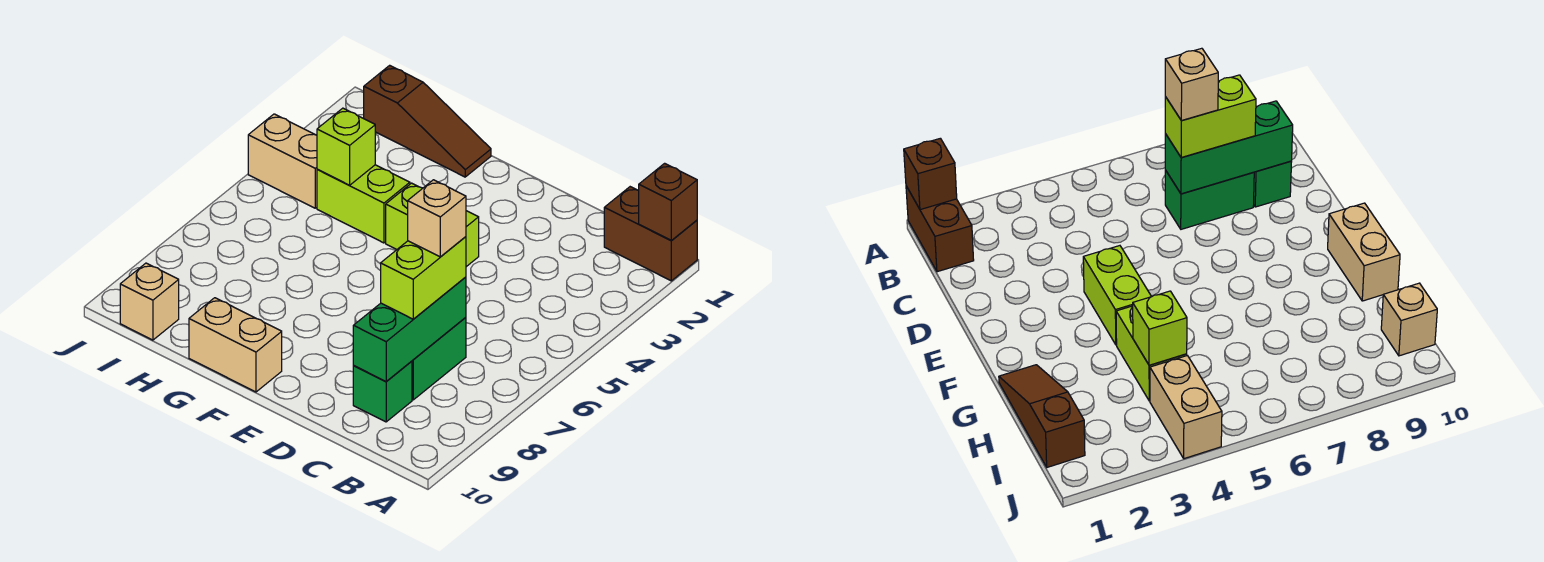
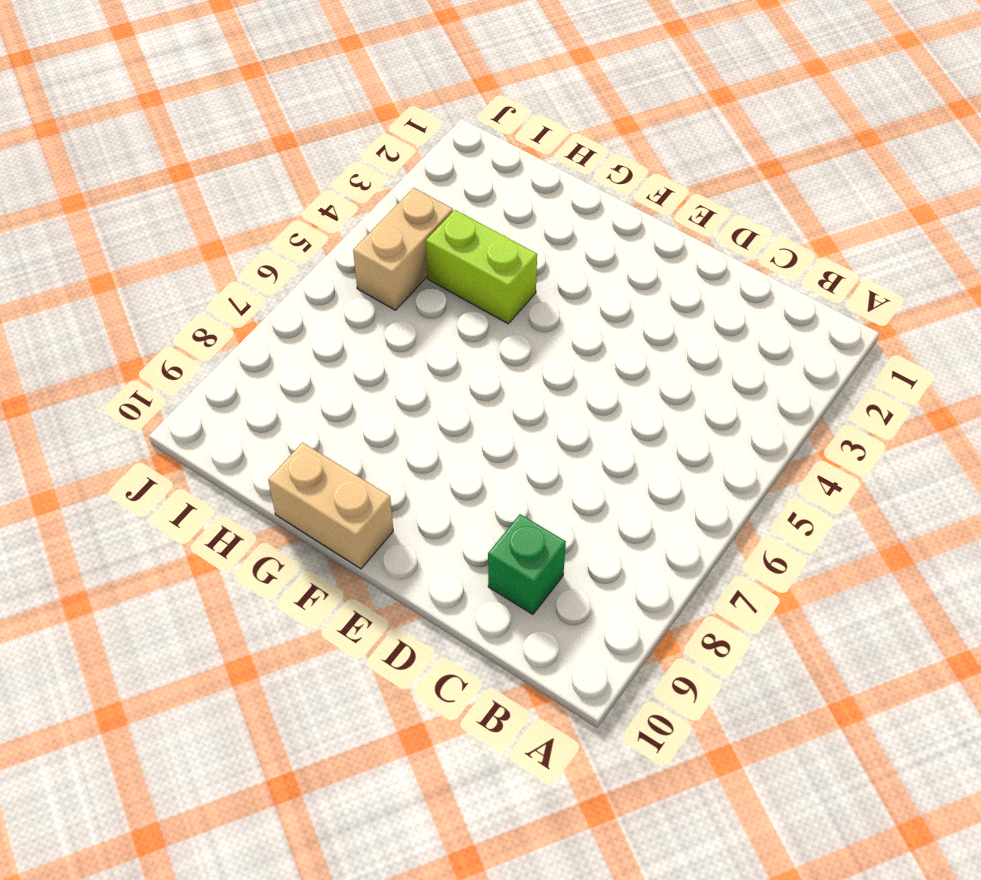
tan 1x2 brick [353,188,453,310] -> tan 1x2 brick turned to [248,114,317,208]
none -> brown 1x2 brick [604,187,697,281]
none -> green 1x2 brick [412,317,466,400]
none -> lime 1x2 brick [386,183,479,267]

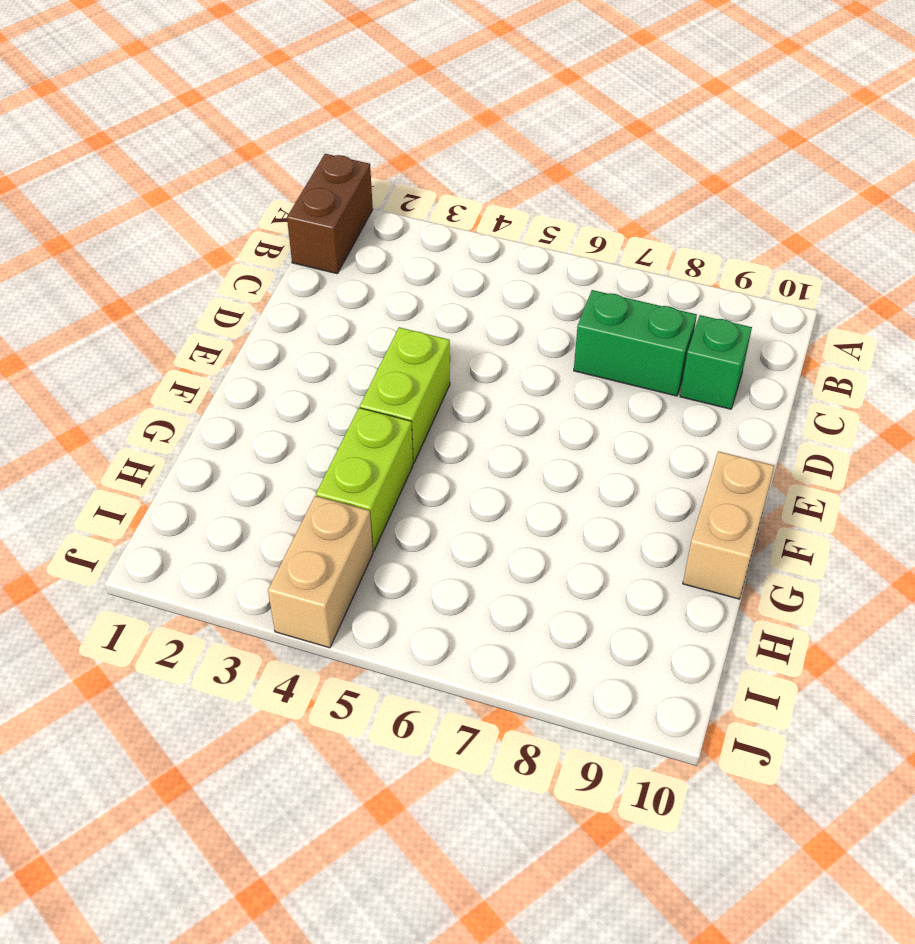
none -> brown 1x3 slope [364,65,491,177]
none -> tan 1x1 brick [120,263,179,340]
none -> brown 1x1 brick [639,163,697,240]

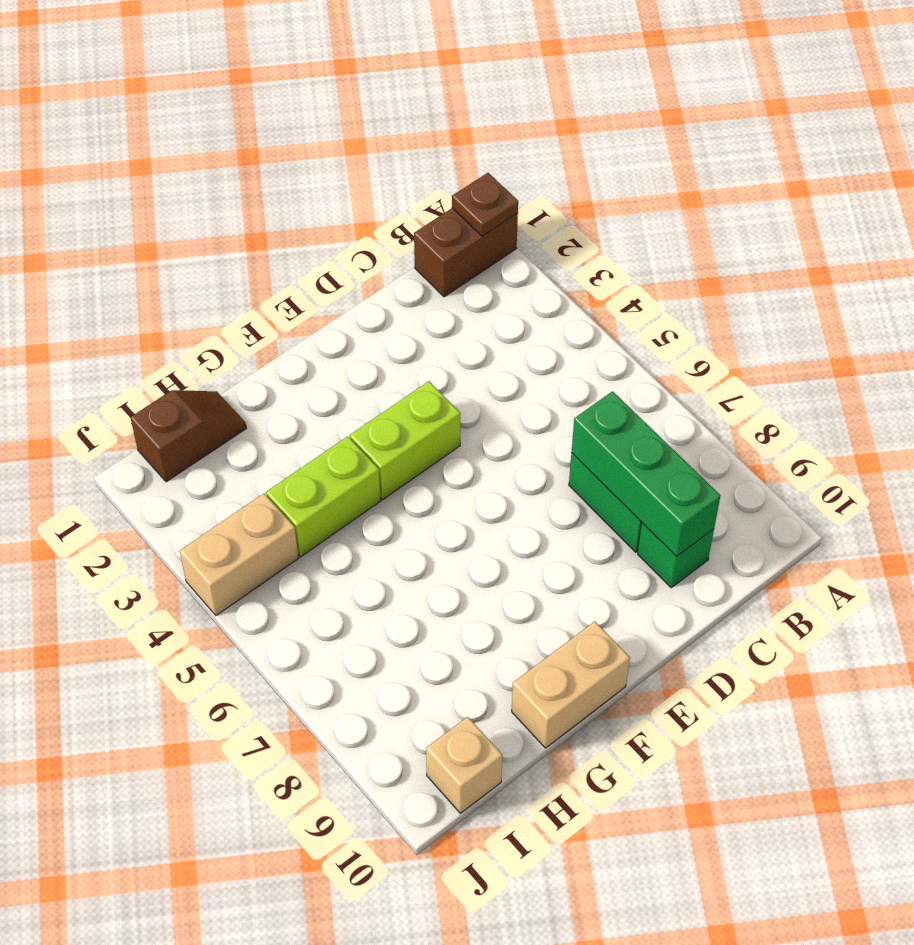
brown 1x1 plate [452,173,518,236] -> brown 1x1 brick [639,163,697,240]
brown 1x2 slope [130,390,246,482] -> brown 1x3 slope [364,65,491,177]
none -> lime 1x1 brick [317,108,375,185]
none -> lime 1x2 brick [381,237,466,319]
none -> tan 1x1 brick [408,180,466,257]

